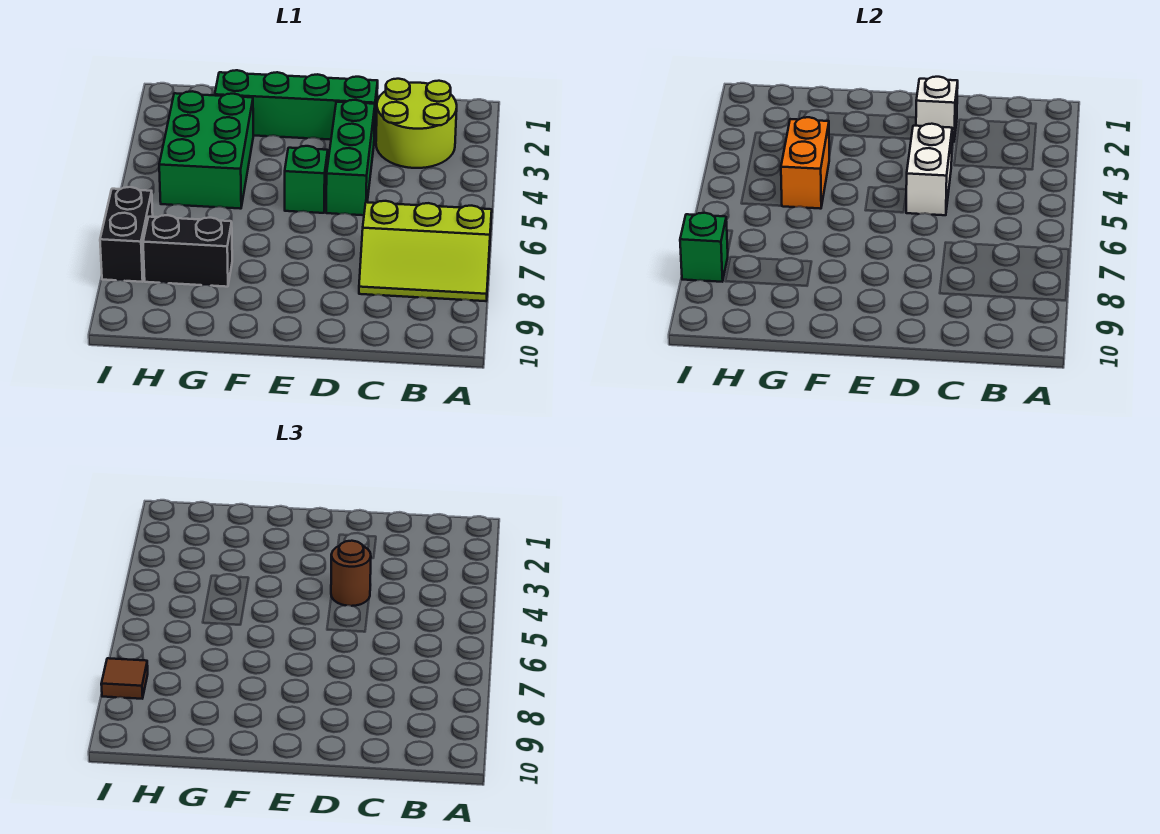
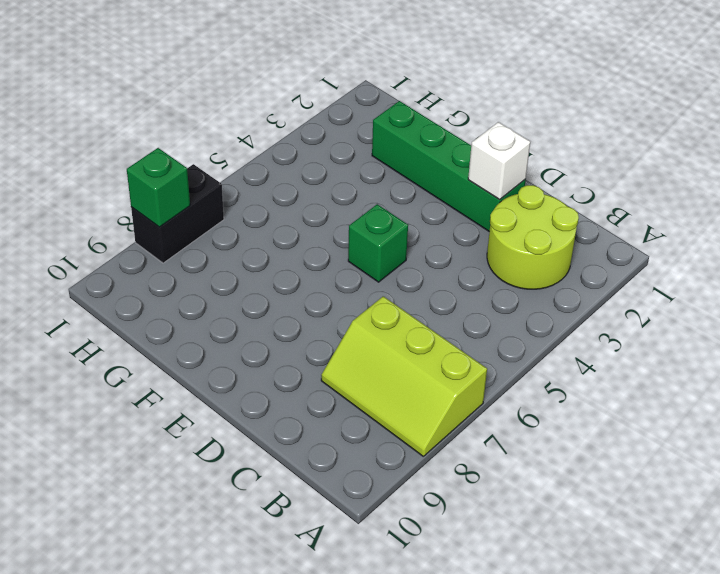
none -> green 1x3 brick [326,100,375,215]
none -> green 2x3 brick [159,91,253,209]
none -> black 1x2 brick [143,215,232,287]

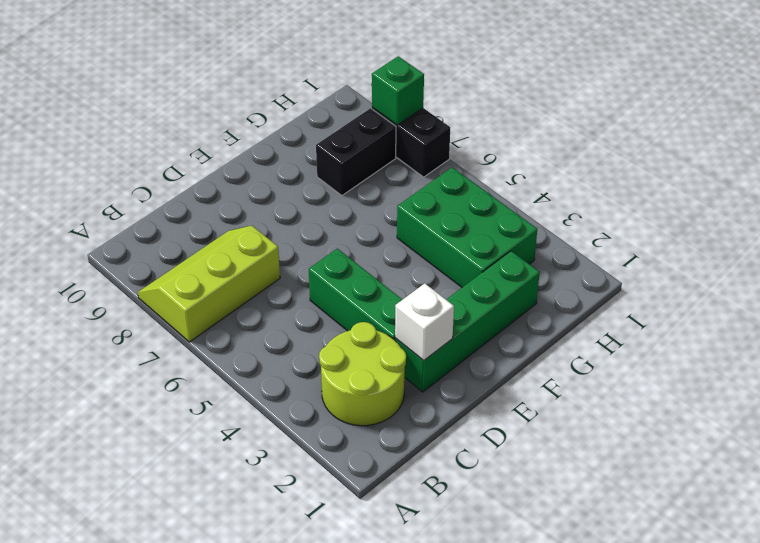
none -> green 1x1 brick [285,146,328,213]
none -> white 1x2 brick [906,124,952,215]
none -> orange 1x2 brick [781,117,829,209]

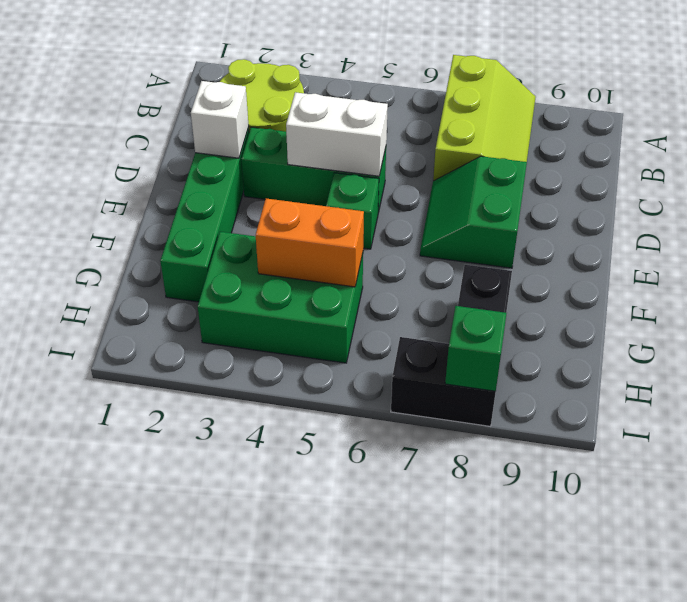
green 2x2 slope [420,156,527,268] -> none
none -> brown 1x1 round brick [331,541,371,606]
none -> brown 1x1 tile [101,658,148,699]

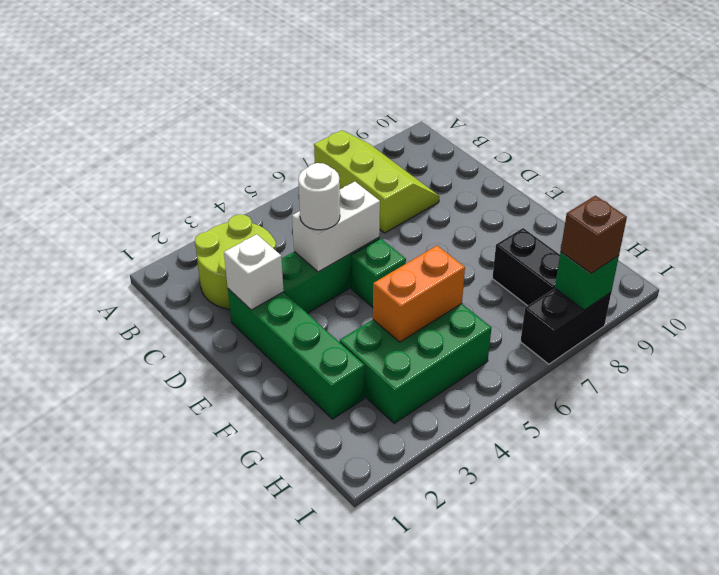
white 1x1 round brick [298,163,340,230] -> brown 1x1 round brick [331,541,371,606]
brown 1x1 brick [561,196,627,273] -> brown 1x1 tile [101,658,148,699]

